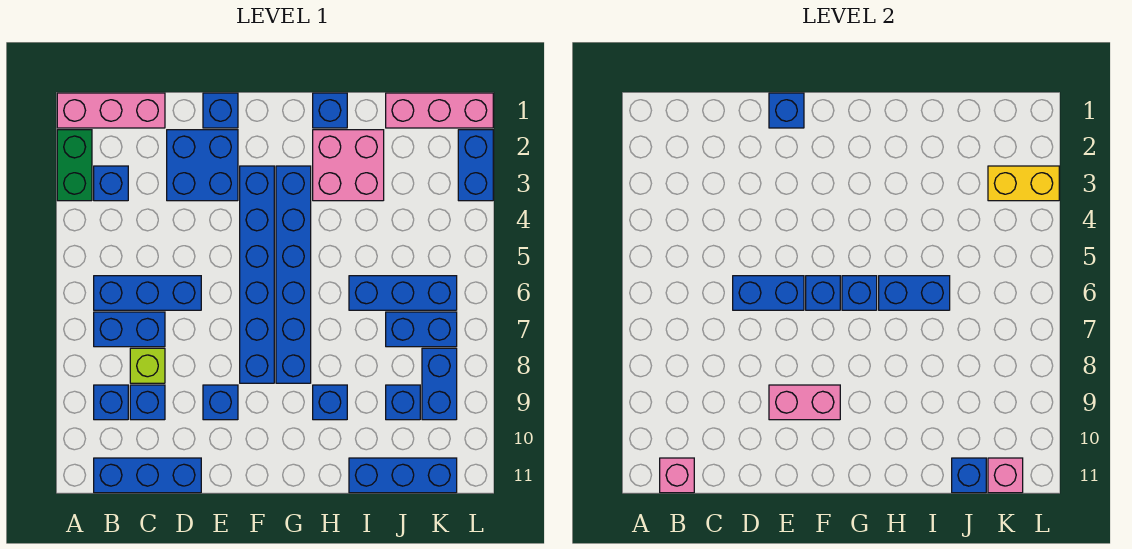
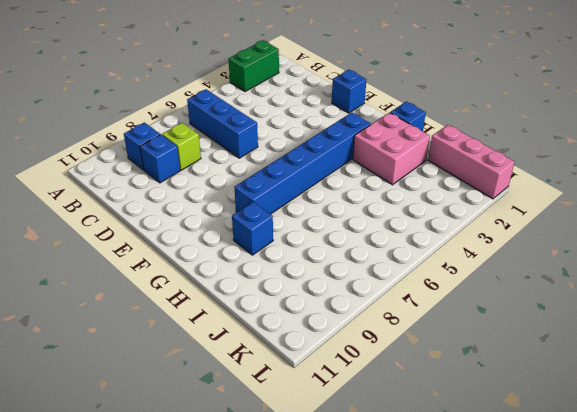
none -> pink 1x3 brick [57,93,165,128]
none -> blue 1x1 brick [94,166,128,201]
none -> blue 1x2 brick [94,312,165,347]
none -> blue 1x3 brick [94,458,201,493]

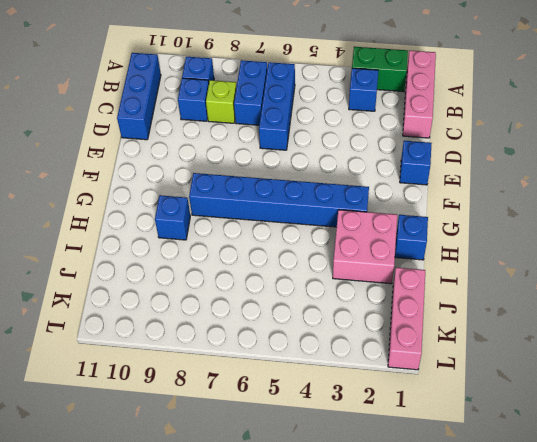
none -> blue 2x2 brick [167,130,238,201]
none -> blue 1x1 brick [203,385,238,420]
none -> blue 1x6 brick [240,166,274,383]
none -> blue 1x3 brick [349,276,457,310]

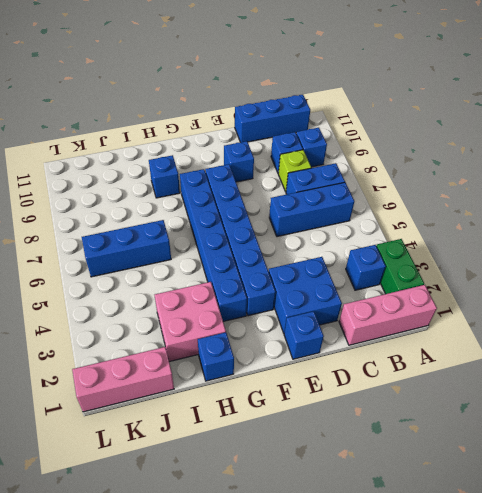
none -> blue 1x3 brick [349,458,457,493]
none -> blue 1x2 brick [386,312,457,347]
none -> blue 1x1 brick [386,385,420,420]
none -> blue 1x2 brick [422,348,457,420]

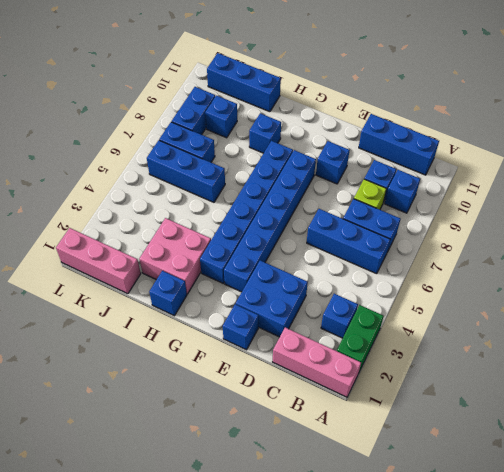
none -> blue 1x2 brick [458,130,493,201]
none -> pink 1x1 brick [660,458,694,493]
none -> blue 1x2 brick [733,276,804,310]
none -> blue 1x1 brick [769,93,804,128]

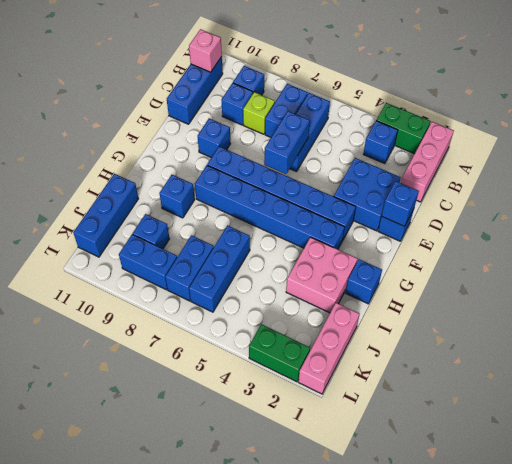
green 1x2 brick [249,324,310,382] -> blue 1x2 brick [458,130,493,201]
none -> pink 1x2 brick [769,385,840,420]
none -> blue 1x1 brick [806,276,840,310]
none -> blue 1x1 brick [842,276,877,310]
none -> blue 1x2 brick [879,276,950,310]

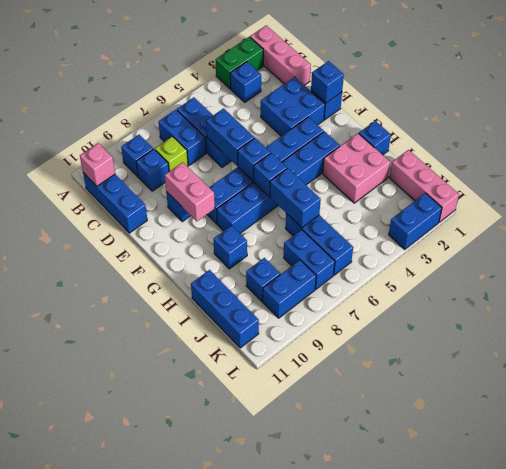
none -> blue 1x1 brick [952,458,986,493]
none -> yellow 1x2 brick [988,166,1059,201]
none -> pink 1x1 brick [988,458,1023,493]

